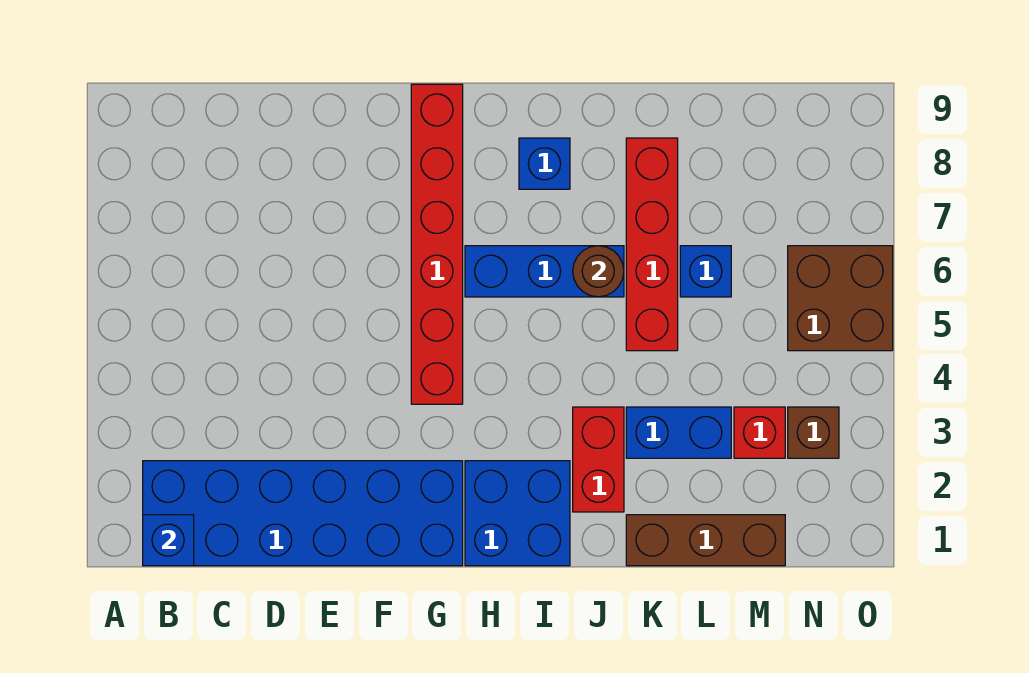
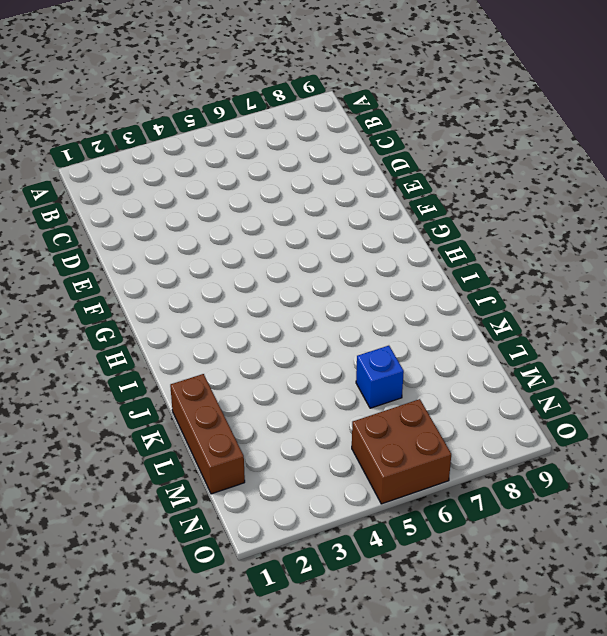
none -> blue 2x6 brick [143,461,463,566]
none -> red 1x6 brick [411,84,463,404]
none -> blue 2x2 brick [465,461,570,566]

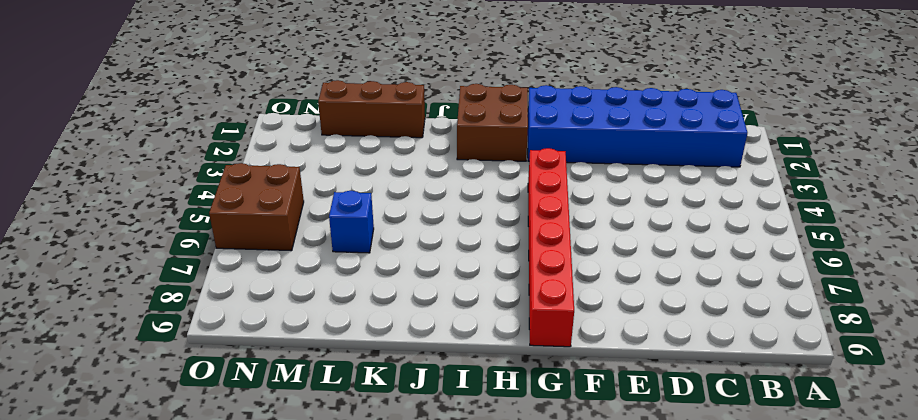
brown 2x2 brick [457,84,528,161] -> blue 2x2 brick [465,461,570,566]
none -> blue 1x3 brick [465,246,624,297]
none -> blue 1x1 brick [519,138,570,189]
none -> red 1x2 brick [573,407,624,512]

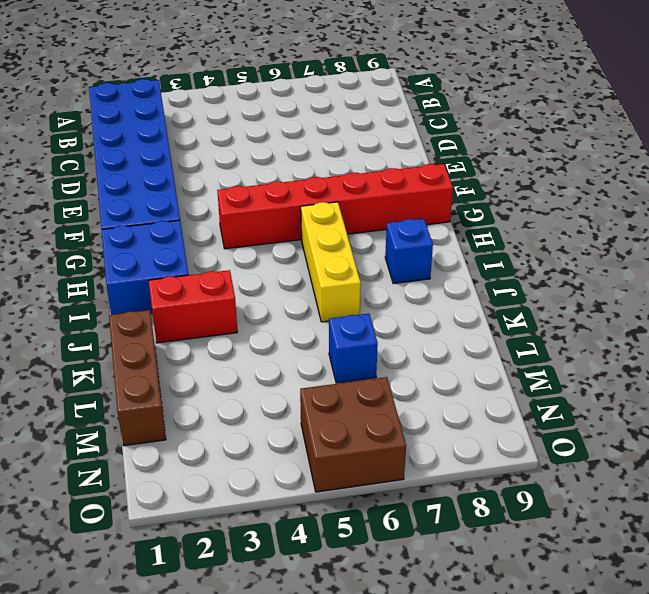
yellow 1x3 brick [301,202,361,322] -> blue 1x3 brick [465,246,624,297]
none -> blue 1x2 brick [626,407,731,458]
none -> red 1x4 brick [626,138,678,351]
none -> red 1x1 brick [734,407,785,458]

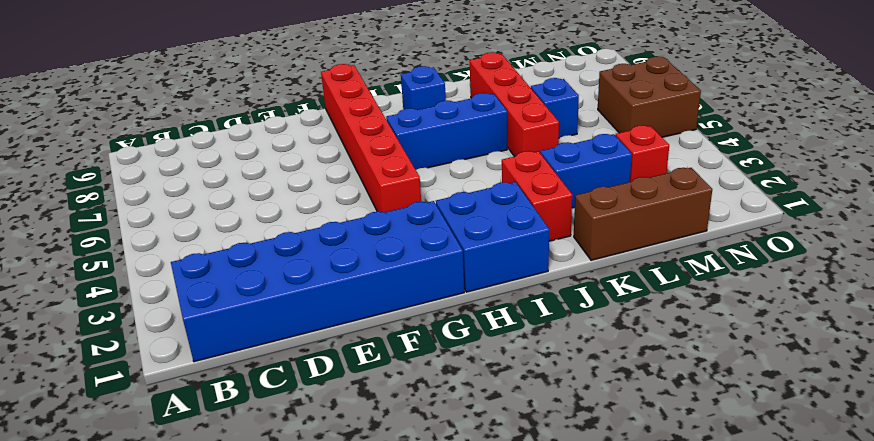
none -> brown 1x1 brick [788,407,839,458]
none -> blue 1x1 brick [143,515,194,566]
none -> brown 1x1 round brick [573,246,624,297]

